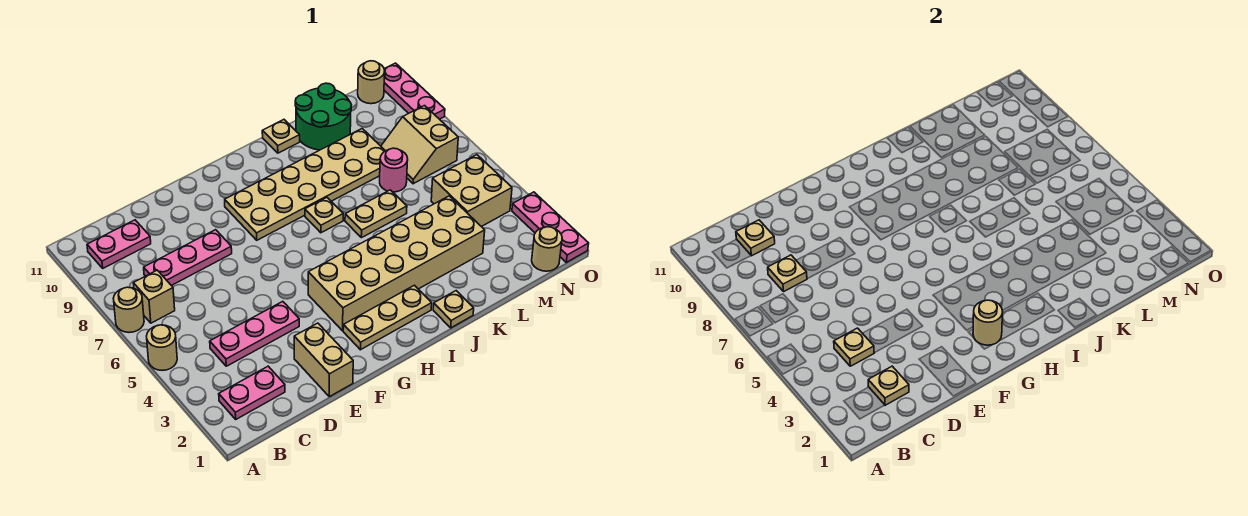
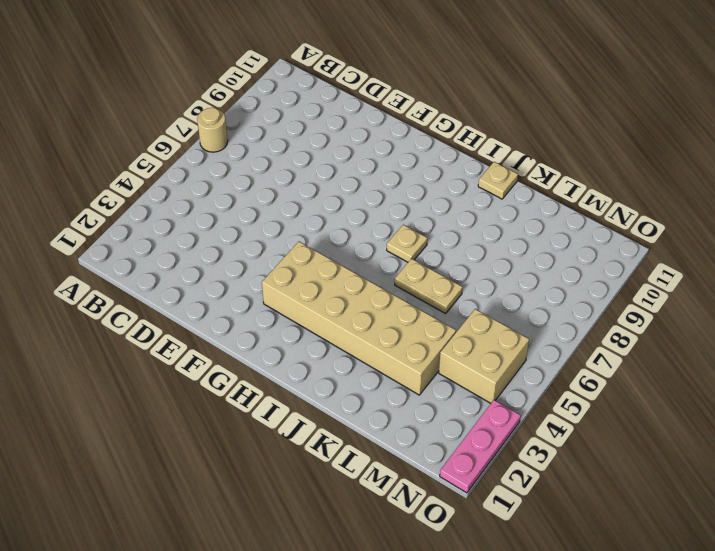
none -> tan 1x1 round brick [147,325,177,370]
none -> pink 1x2 plate [219,366,285,419]
none -> tan 1x1 brick [133,270,175,323]

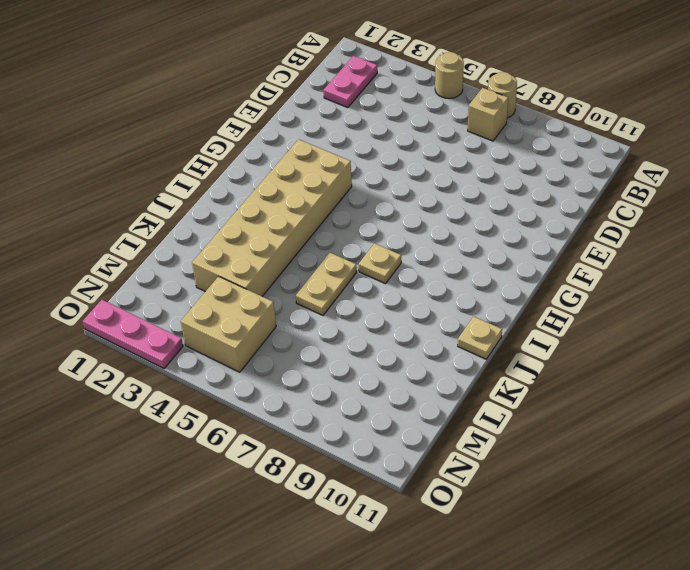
none -> pink 1x2 plate [87,220,151,268]
none -> pink 1x3 plate [210,301,299,366]
none -> pink 1x3 plate [144,230,232,286]

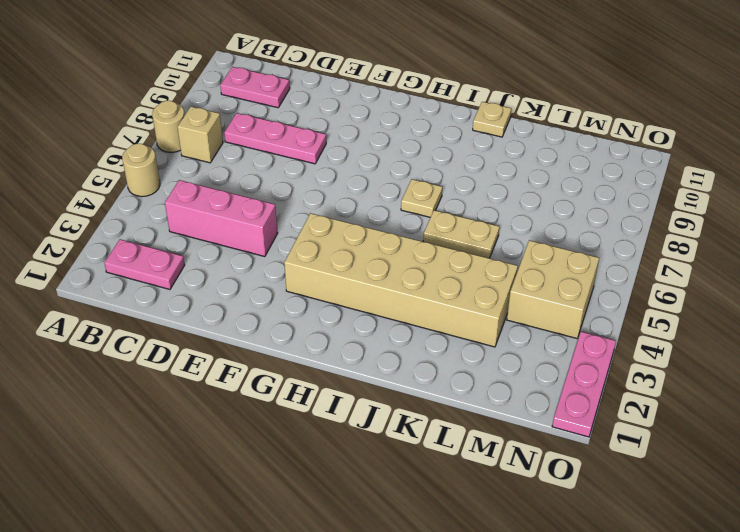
pink 1x3 brick [165,180,278,257] -> pink 1x3 plate [210,301,299,366]
none -> tan 1x2 brick [294,323,353,397]
none -> tan 1x3 plate [343,285,432,350]
none -> tan 2x6 plate [225,129,385,240]

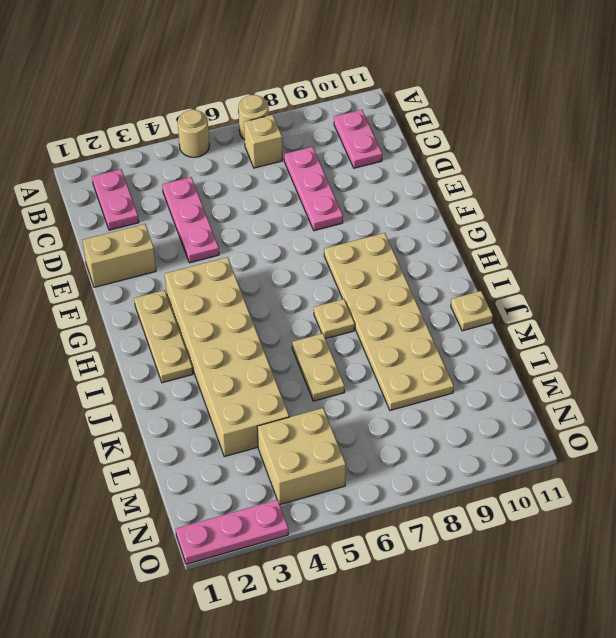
none -> tan 1x1 plate [433,291,474,328]
none -> green 2x2 round brick [295,83,351,150]
none -> pink 1x1 round brick [380,148,408,192]

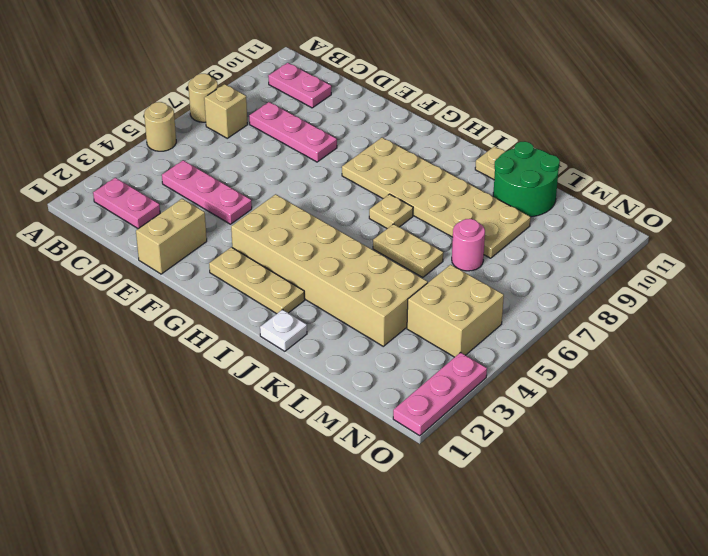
white 1x1 plate [260,309,307,351] -> tan 1x1 plate [433,291,474,328]
none -> tan 2x2 slope [381,106,458,184]
none -> tan 1x1 round brick [532,227,562,271]
none -> tan 1x1 round brick [358,61,385,104]

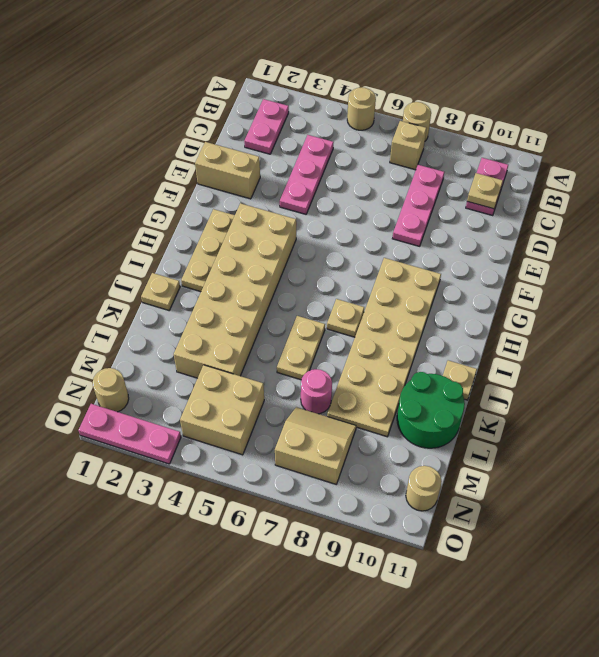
none -> pink 1x3 plate [384,63,445,119]
none -> tan 1x1 plate [868,366,909,405]
none -> tan 1x1 plate [834,328,874,366]

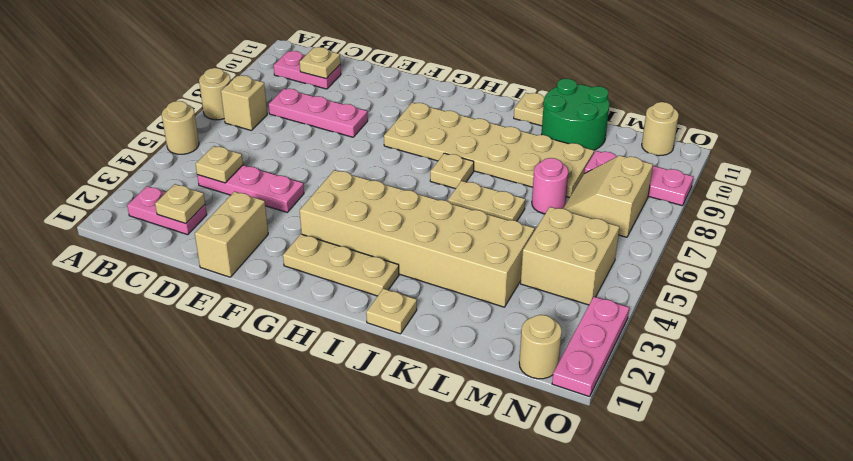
pink 1x3 plate [585,151,693,206] -> pink 1x3 plate turned to [384,63,445,119]
none -> tan 1x1 plate [768,255,807,291]
none -> tan 1x1 round brick [973,300,1003,345]

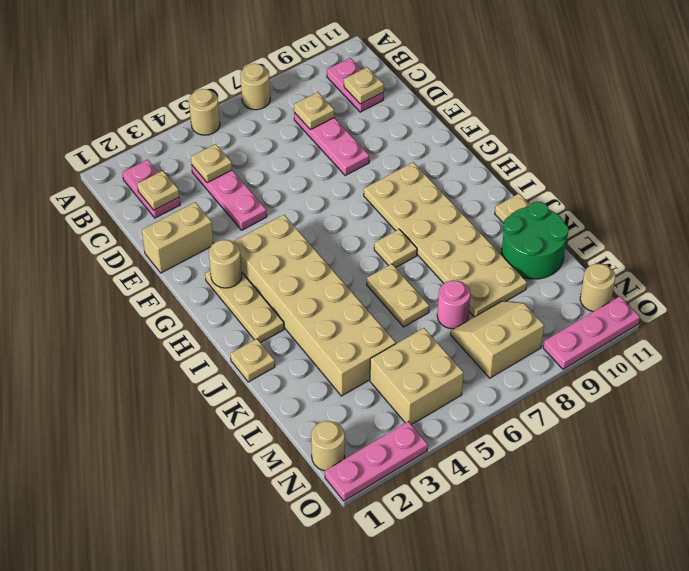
none -> tan 1x1 brick [133,270,175,323]

